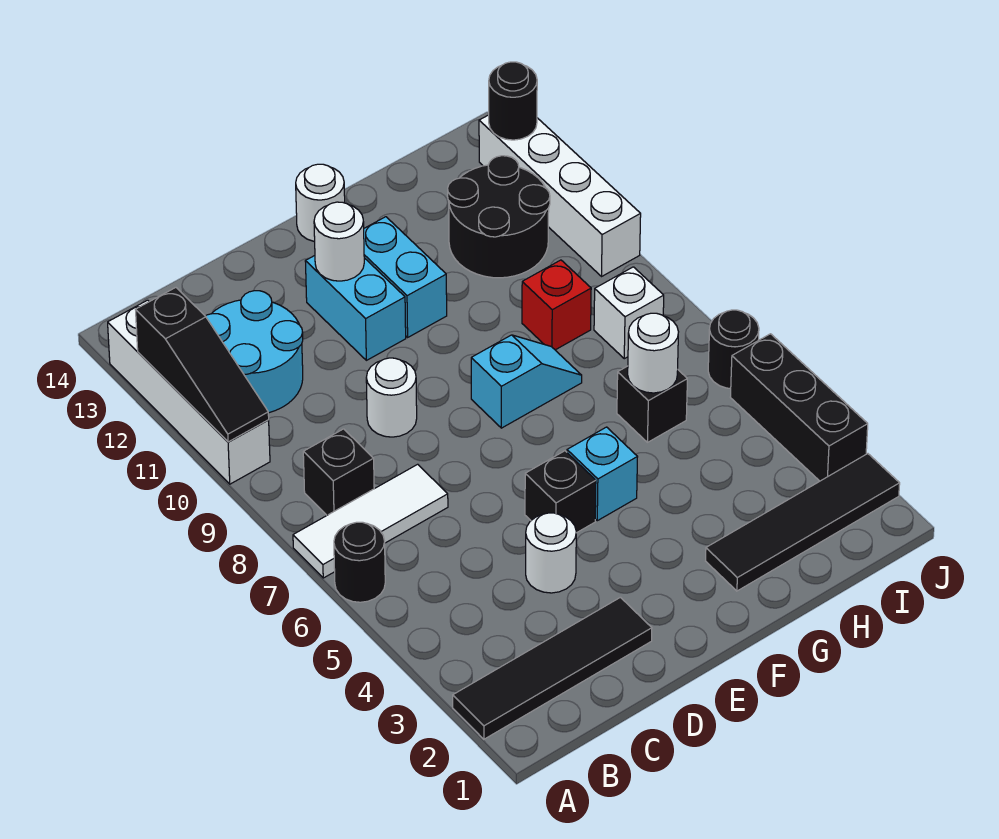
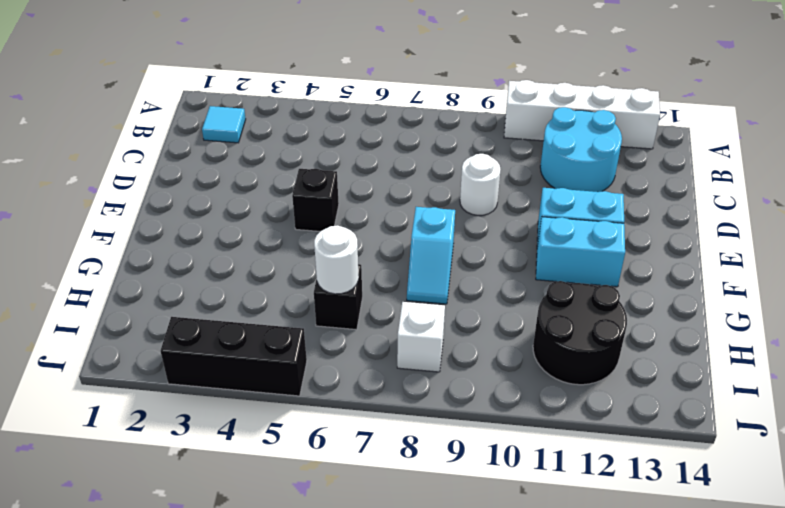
cyan 1x1 tile [202,106,246,143] -> black 1x4 tile [453,597,652,739]
none -> black 1x1 round brick [334,522,385,602]
none -> white 1x3 tile [293,464,448,578]
none -> black 1x1 brick [303,429,374,515]

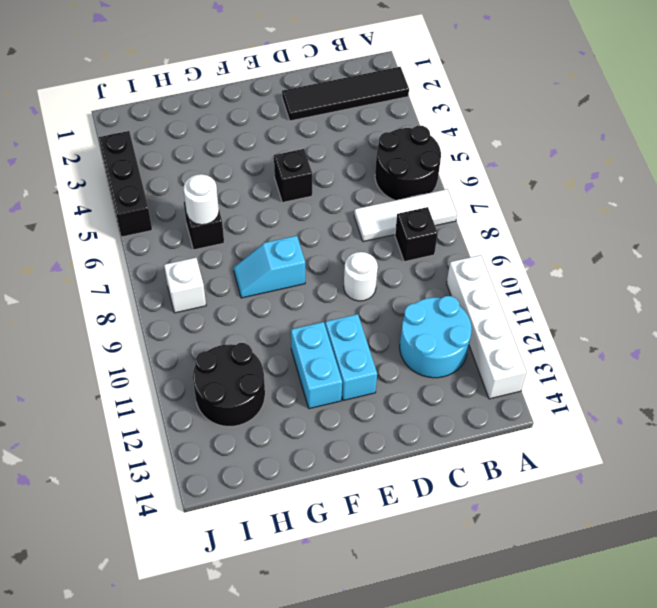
black 2x2 round brick [375,126,441,200] -> black 1x1 round brick [334,522,385,602]
none -> white 1x1 round brick [526,513,576,593]
none -> cyan 1x1 brick [567,427,637,521]
none -> white 1x1 round brick [296,164,345,242]

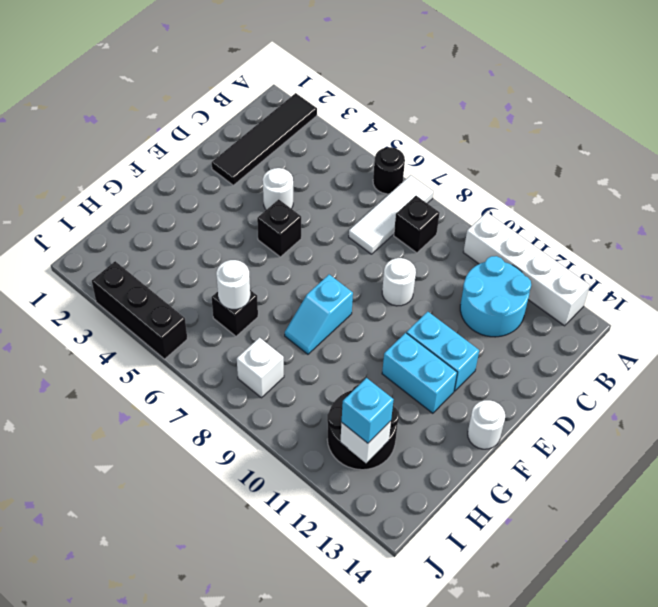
white 1x1 brick [340,421,391,463] -> none
cyan 1x1 brick [342,378,394,443] -> cyan 1x1 brick moved to [567,427,637,521]
none -> black 1x4 tile [706,454,900,591]
none -> red 1x1 brick [522,260,591,350]
none -> black 1x1 round brick [708,310,759,388]

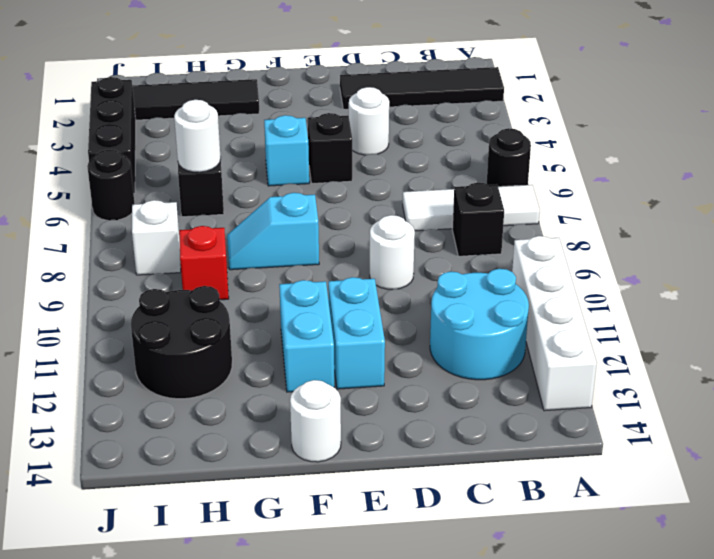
none -> white 1x4 brick [479,115,641,276]
none -> black 1x3 slope [136,288,269,442]
none -> white 1x1 round brick [314,202,364,281]

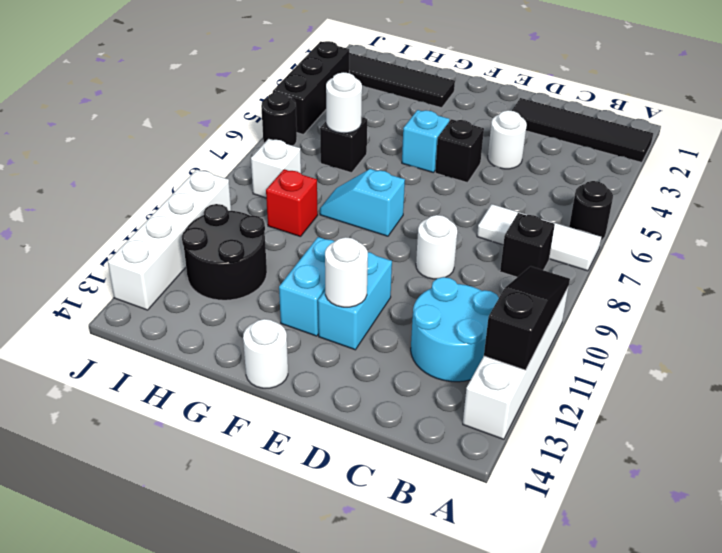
none -> black 1x1 round brick [489,62,537,140]

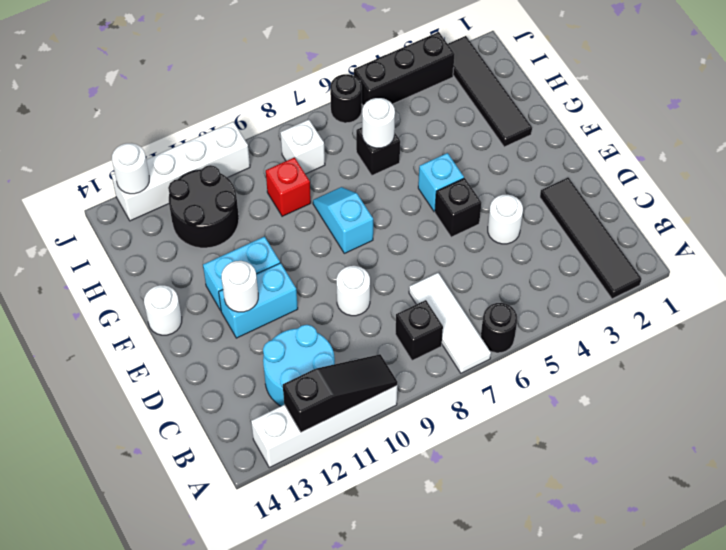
white 1x1 round brick [112,143,149,194] -> black 1x1 round brick [489,62,537,140]

